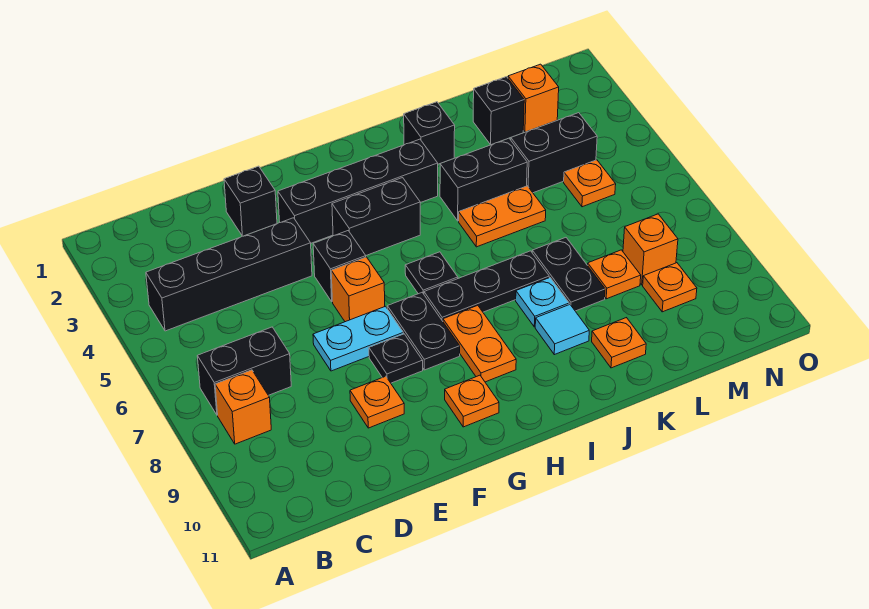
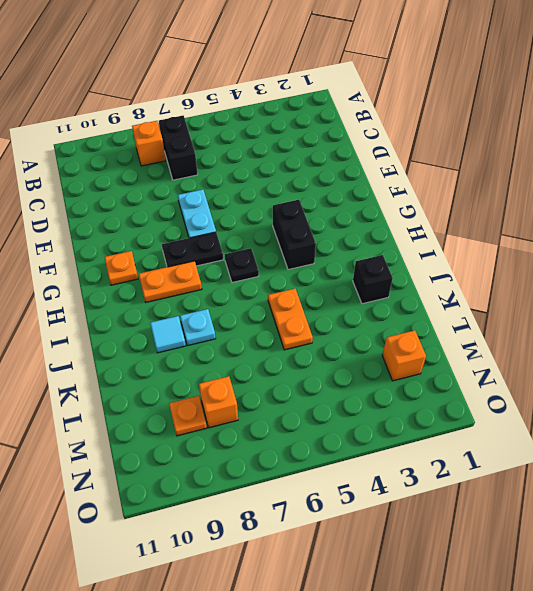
none -> black 1x4 brick [146,218,312,331]
none -> black 1x1 brick [224,166,277,236]
none -> orange 1x1 plate [350,376,404,428]
none -> black 1x4 brick [278,139,438,243]

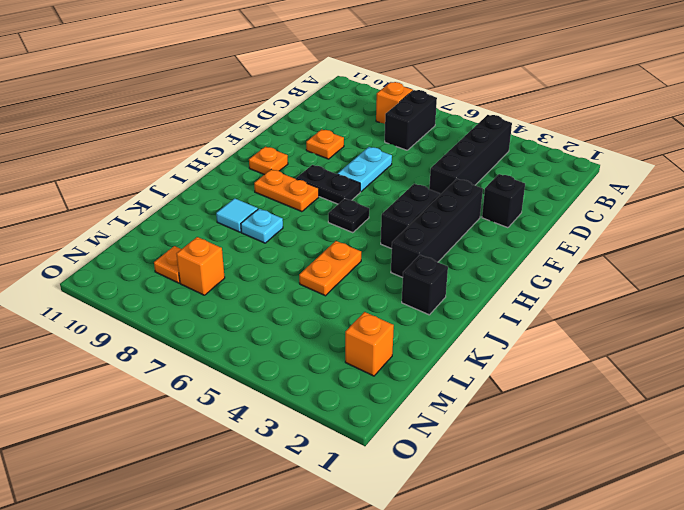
none -> black 1x1 brick [313,231,366,302]
none -> orange 1x1 brick [331,257,385,322]
none -> black 1x1 plate [369,334,423,383]
none -> black 1x3 plate [424,251,549,321]

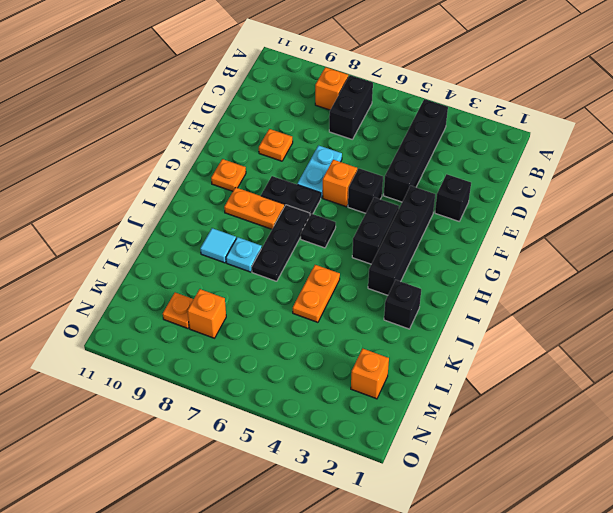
none -> black 1x1 plate [369,334,423,383]
none -> black 1x2 brick [440,138,527,221]
none -> black 1x2 plate [532,238,605,311]
none -> orange 1x1 plate [592,318,646,368]

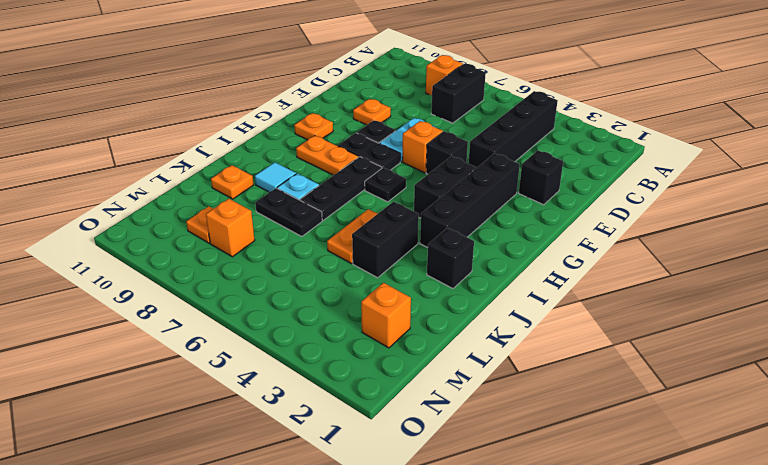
none -> black 1x1 brick [473,77,524,145]
none -> black 1x2 brick [511,113,597,193]
none -> orange 1x1 plate [588,250,641,299]
none -> orange 1x1 plate [564,160,616,207]

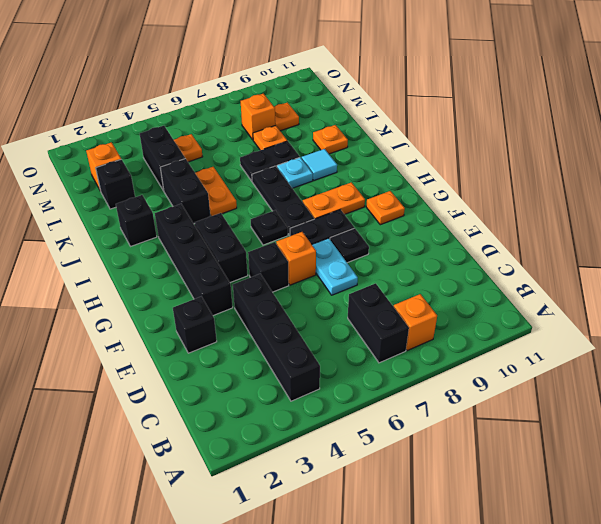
none -> orange 1x1 plate [350,376,404,428]

